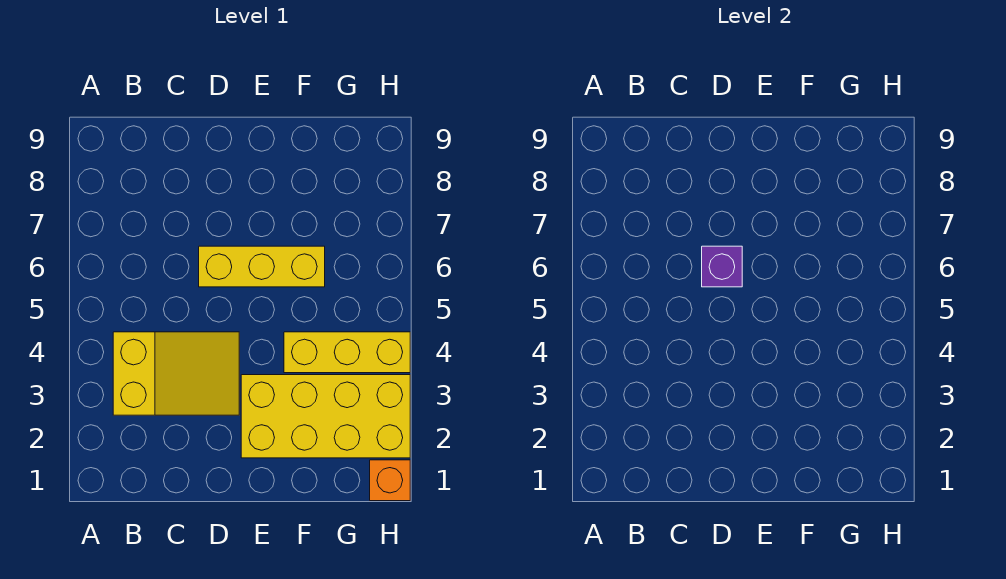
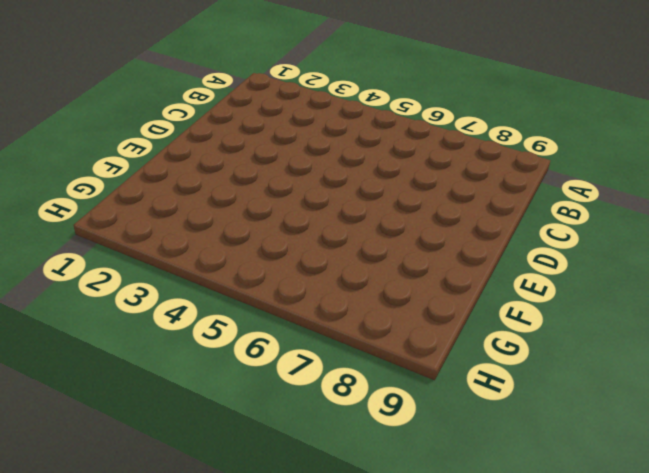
none -> yellow 2x3 slope [113,332,239,415]
none -> yellow 1x3 brick [199,246,325,287]

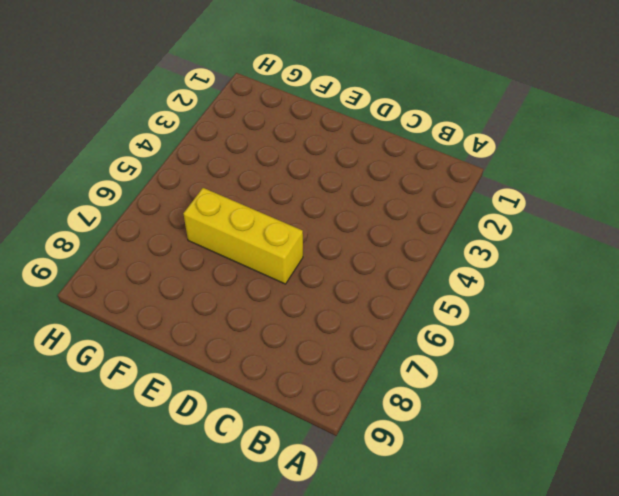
none -> yellow 2x3 slope [113,332,239,415]
none -> yellow 2x4 brick [241,375,410,458]

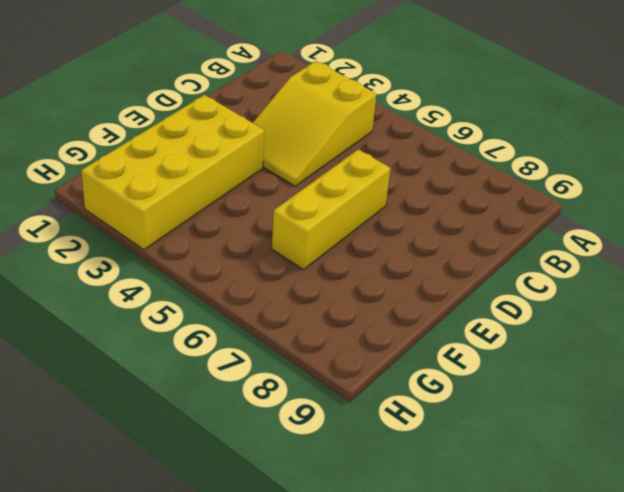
none -> yellow 1x3 brick [284,332,410,373]
none -> orange 1x1 brick [370,460,410,501]

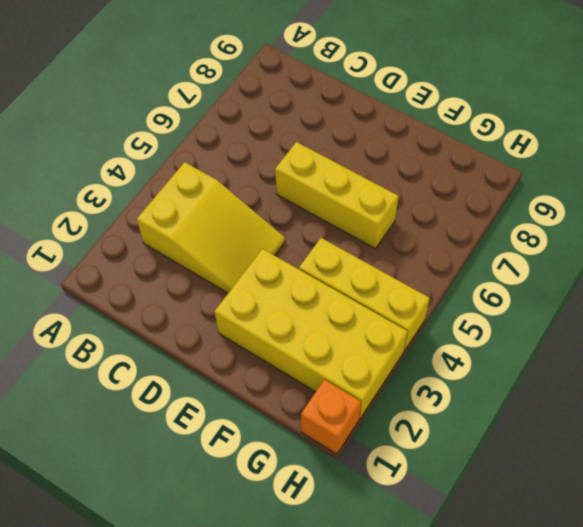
none -> purple 1x1 brick [702,246,742,287]

